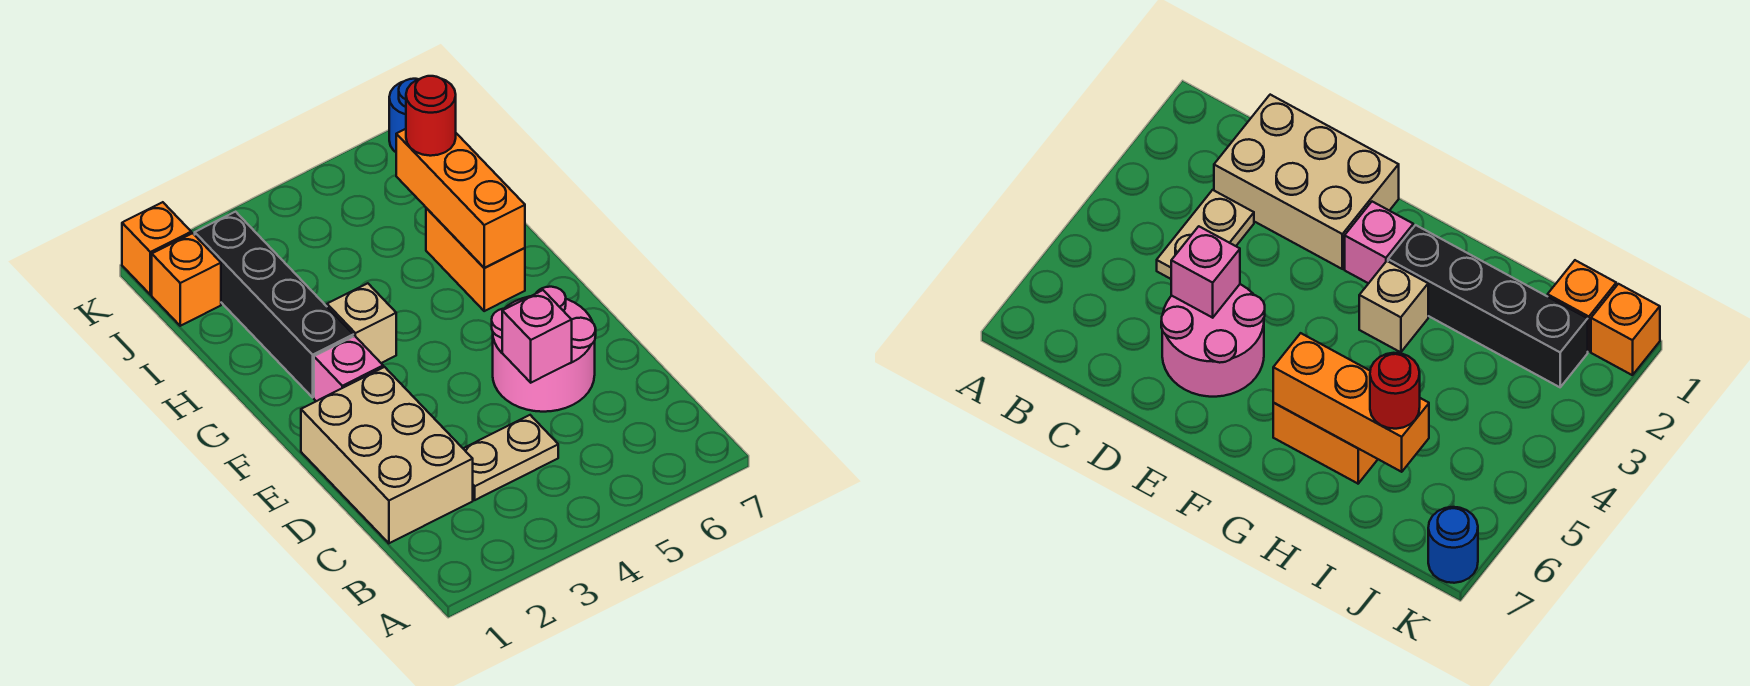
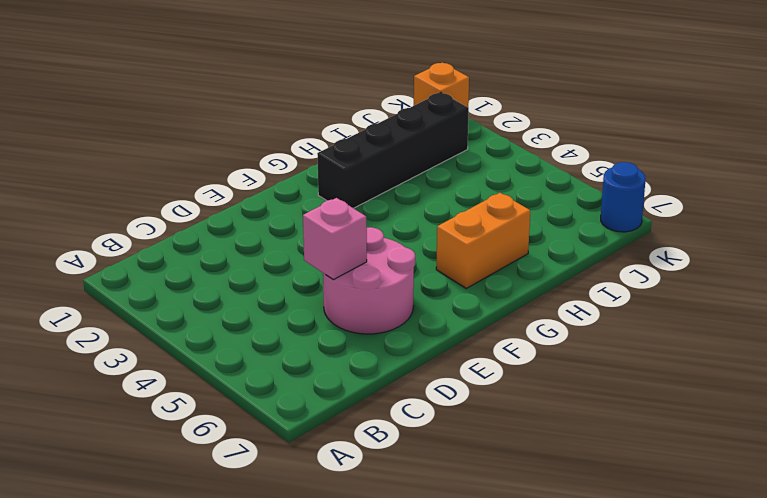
none -> tan 2x3 brick [301,367,473,543]
none -> tan 1x2 plate [463,415,558,500]
none -> pink 1x1 brick [314,336,383,401]

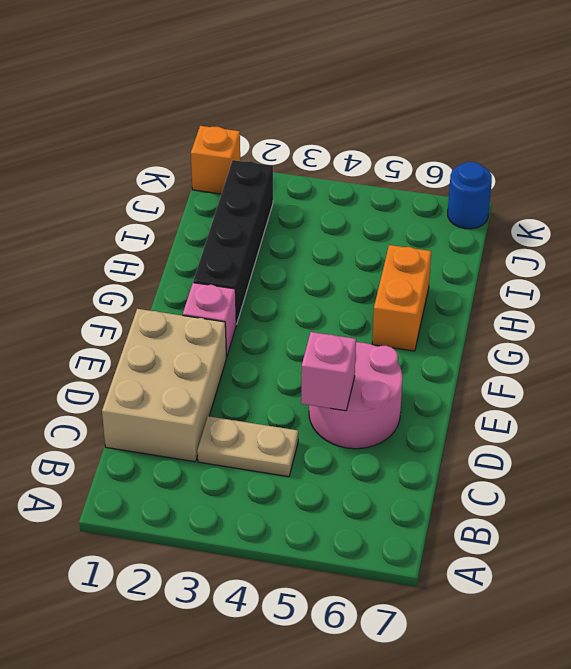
none -> tan 1x1 brick [327,283,396,363]
none -> orange 1x1 brick [152,233,221,326]
none -> orange 1x3 brick [396,129,525,268]

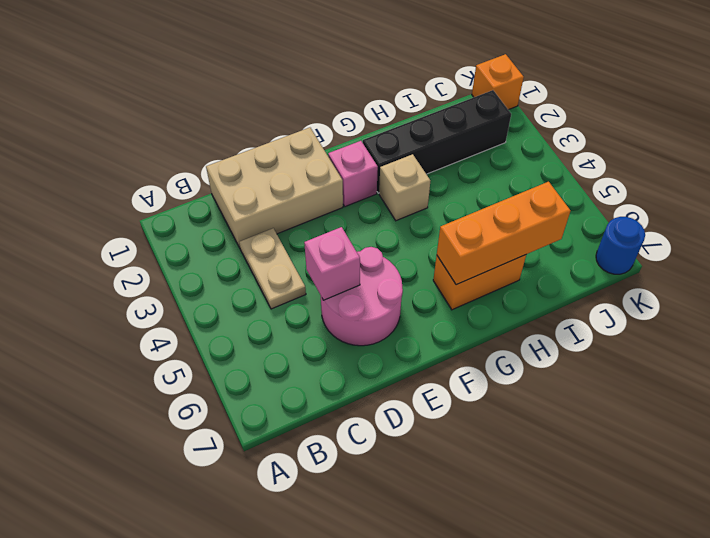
none -> orange 1x1 brick [152,233,221,326]
none -> red 1x1 round brick [406,76,456,156]

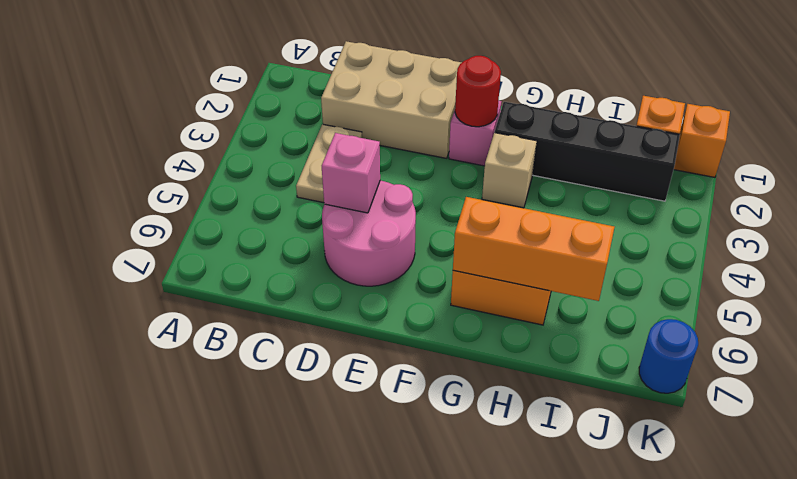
red 1x1 round brick [455,56,501,127] -> red 1x1 round brick moved to [406,76,456,156]

